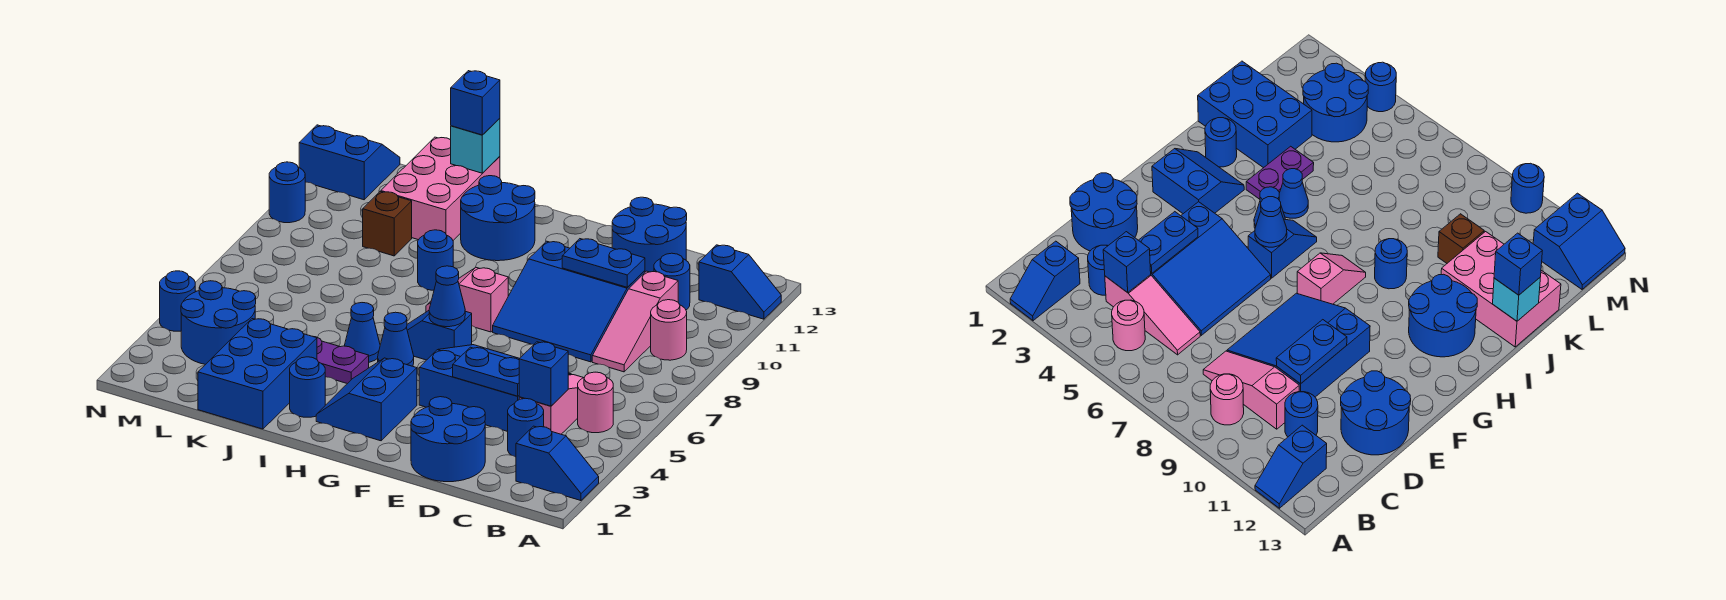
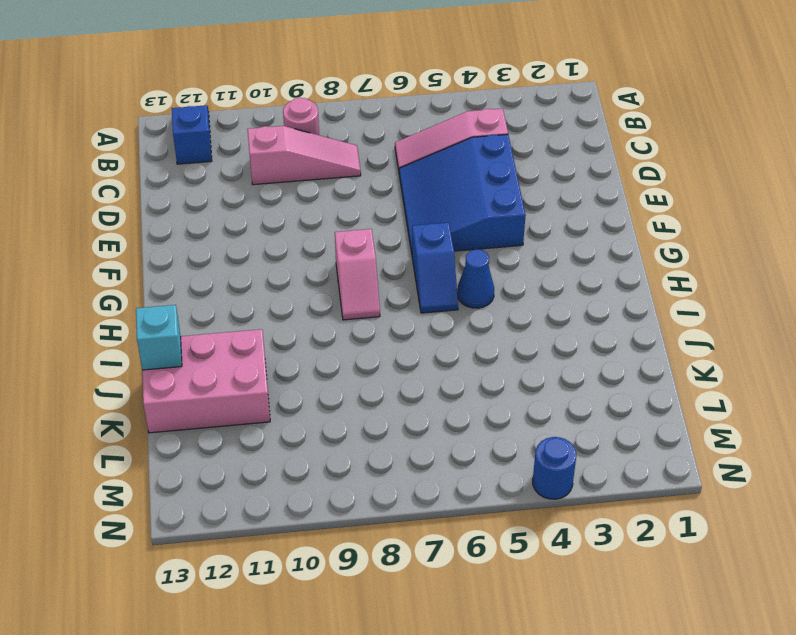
none -> blue 1x2 slope [516,426,599,501]
none -> pink 1x1 round brick [578,372,613,433]
none -> blue 1x1 round brick [508,398,544,457]
none -> blue 1x1 round brick [654,253,690,310]

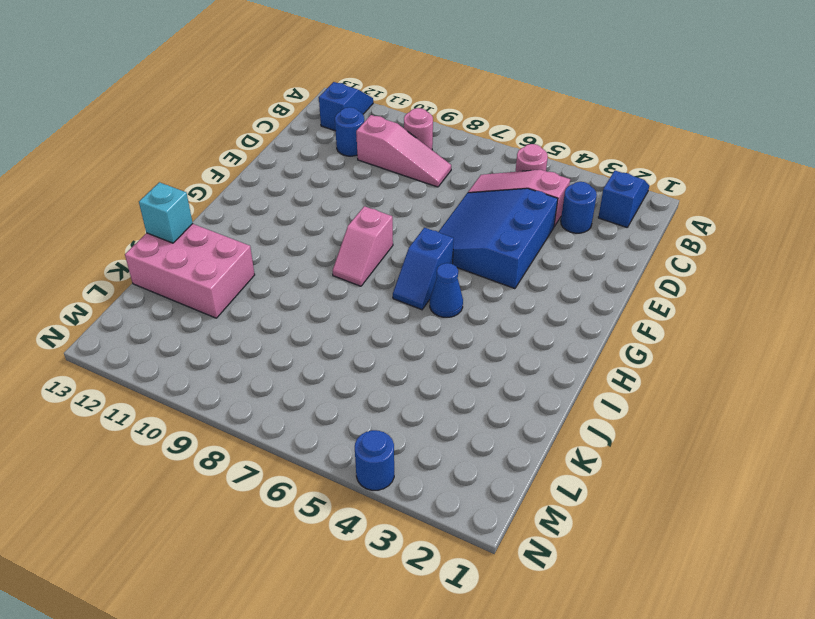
none -> blue 2x2 round brick [411,397,485,482]
none -> blue 3x3 slope [493,241,645,362]
none -> blue 2x2 round brick [612,197,687,272]
none -> blue 2x2 slope [316,358,417,441]

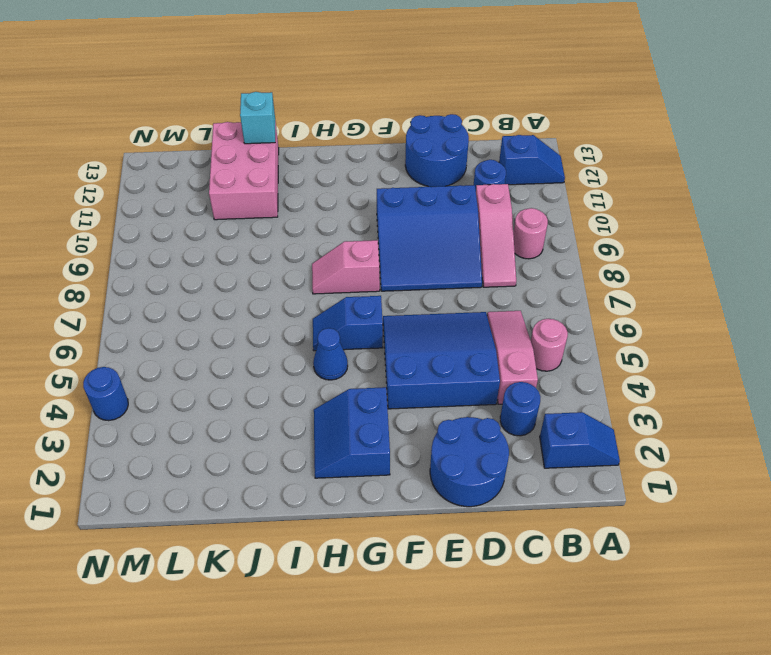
none -> blue 2x2 round brick [461,176,535,261]
none -> blue 1x1 round brick [290,357,325,417]
none -> purple 1x2 plate [316,337,369,384]
none -> blue 1x1 cone [345,303,380,362]

